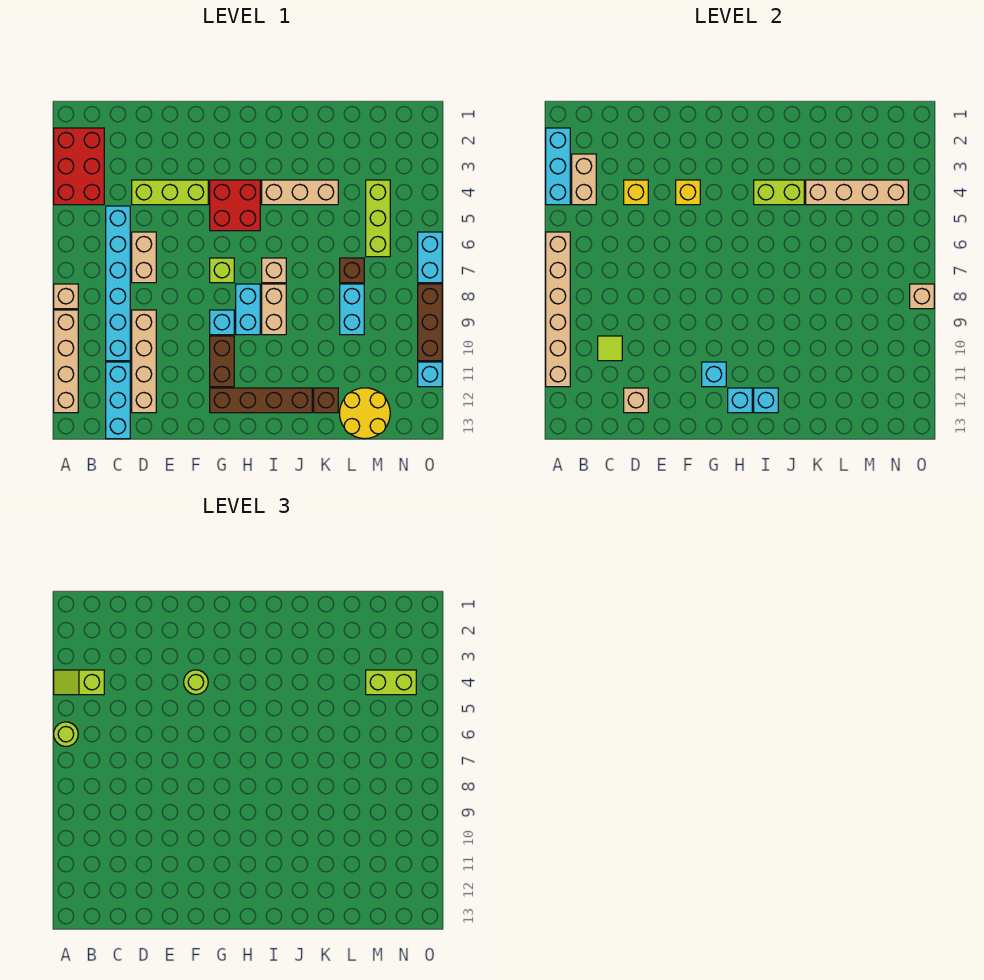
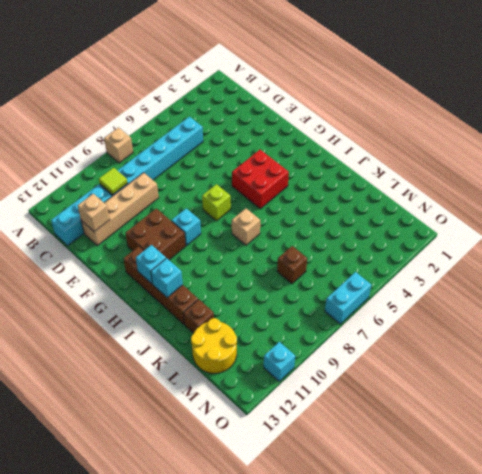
brown 2x2 brick [125,208,186,260] -> brown 1x2 brick [210,336,234,387]
none -> red 2x3 brick [54,128,104,205]
none -> tan 1x4 brick [54,310,78,413]
none -> lime 1x3 brick [132,180,208,205]
none -> tan 1x2 brick [132,232,156,283]

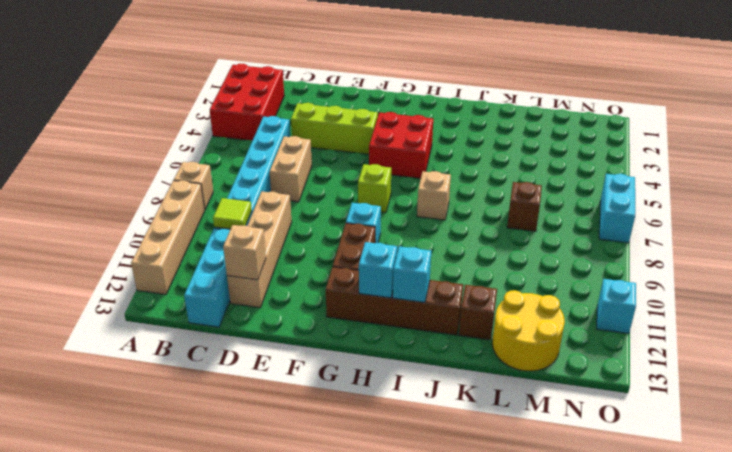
none -> cyan 1x2 brick [236,284,260,335]
none -> tan 1x3 brick [262,180,338,205]
none -> tan 1x2 brick [262,284,286,335]
none -> cyan 1x2 brick [340,284,364,335]

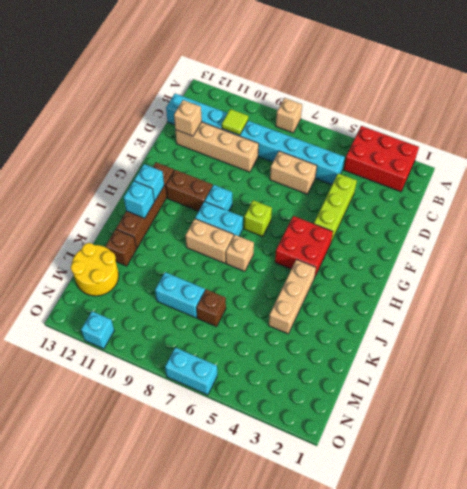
none -> tan 1x4 brick [54,310,78,413]
none -> lime 1x3 brick [366,180,390,257]
none -> brown 1x3 brick [418,284,442,361]
none -> cyan 1x3 brick [546,128,570,205]

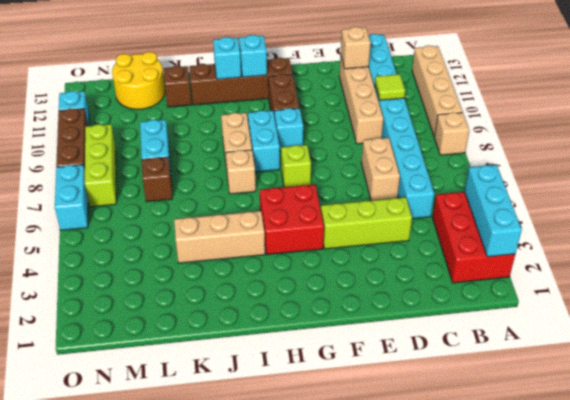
lime 1x3 brick [84,124,116,207] -> lime 1x3 brick moved to [366,180,390,257]
none -> tan 1x6 brick [546,232,570,387]
none -> tan 1x2 brick [572,154,596,205]
none -> yellow 1x1 brick [624,180,648,205]
none -> yellow 1x1 brick [676,180,700,205]

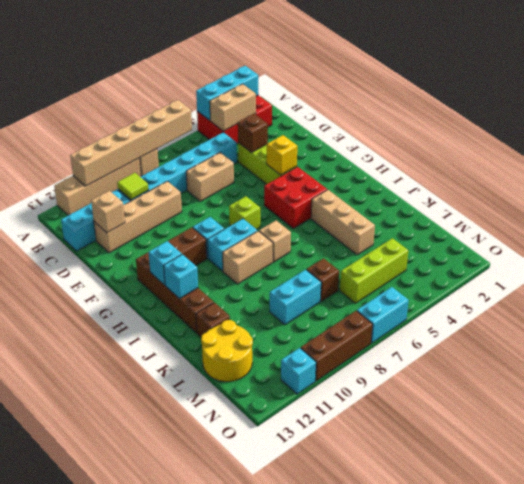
brown 1x1 brick [238,114,268,153] -> yellow 1x1 brick [624,180,648,205]
none -> cyan 1x1 brick [702,362,726,387]
none -> lime 1x2 brick [754,180,804,205]
none -> tan 1x4 brick [806,180,908,205]
none -> tan 1x1 brick [910,284,934,309]

